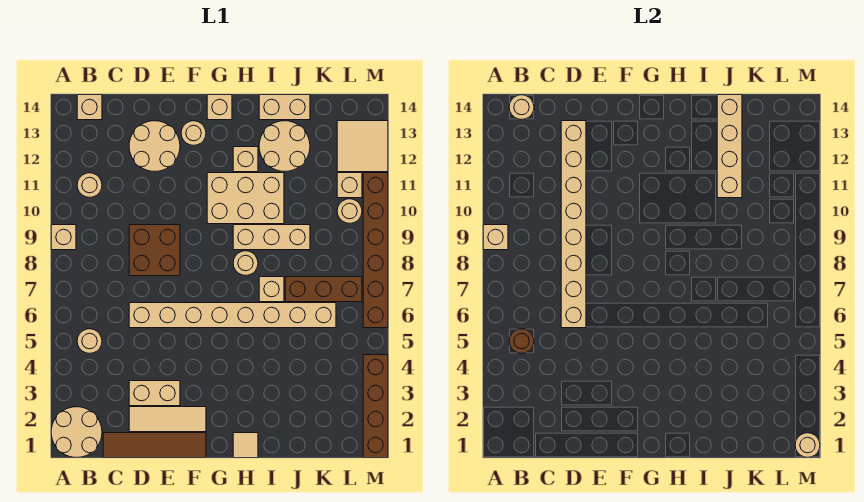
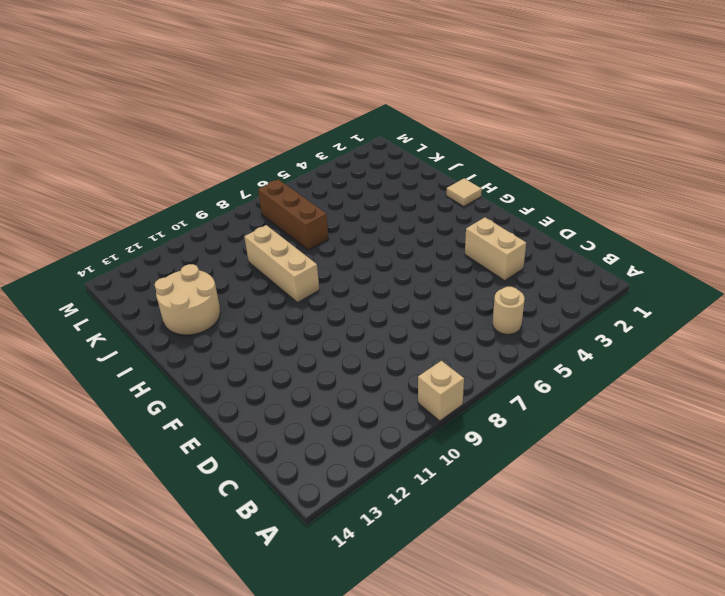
none -> tan 2x2 round brick [51,407,102,458]
none -> tan 1x1 round brick [77,173,102,197]
none -> tan 1x1 brick [77,95,102,120]
none -> brown 1x4 tile [103,433,206,458]

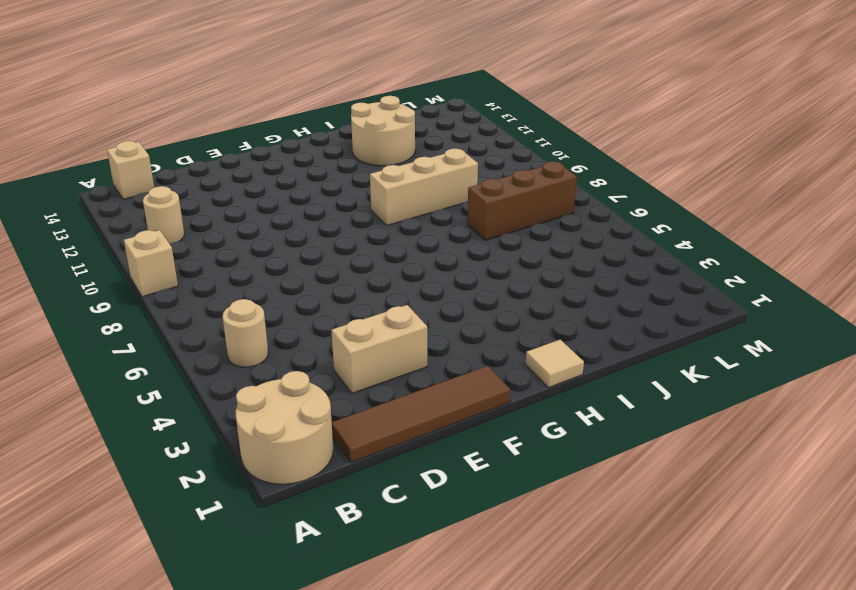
none -> tan 1x3 tile [129,407,206,432]
none -> tan 1x8 brick [129,303,336,328]
none -> brown 2x2 brick [129,225,180,276]
none -> tan 2x2 round brick [129,121,180,172]

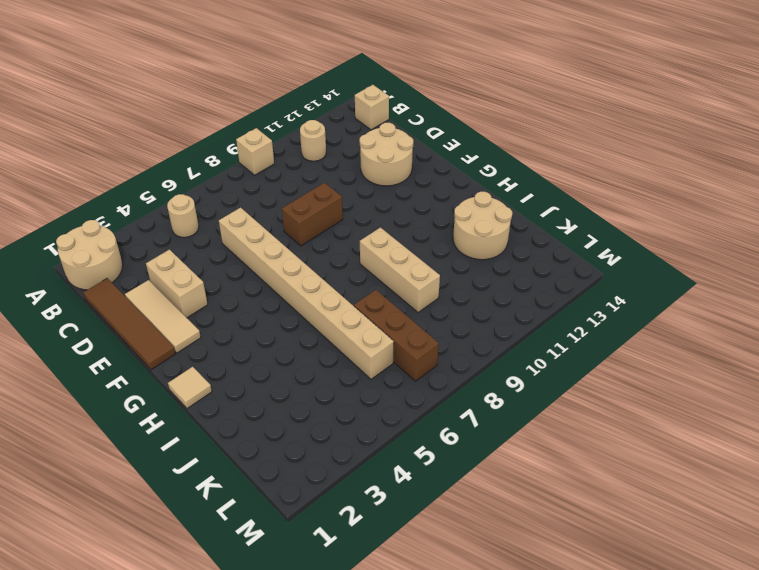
brown 1x2 brick [282,183,343,246] -> brown 2x2 brick [129,225,180,276]
none -> tan 1x1 round brick [181,121,206,145]
none -> tan 2x3 brick [207,173,284,224]
none -> tan 1x1 brick [207,95,232,120]
none -> tan 1x1 round brick [233,251,258,275]

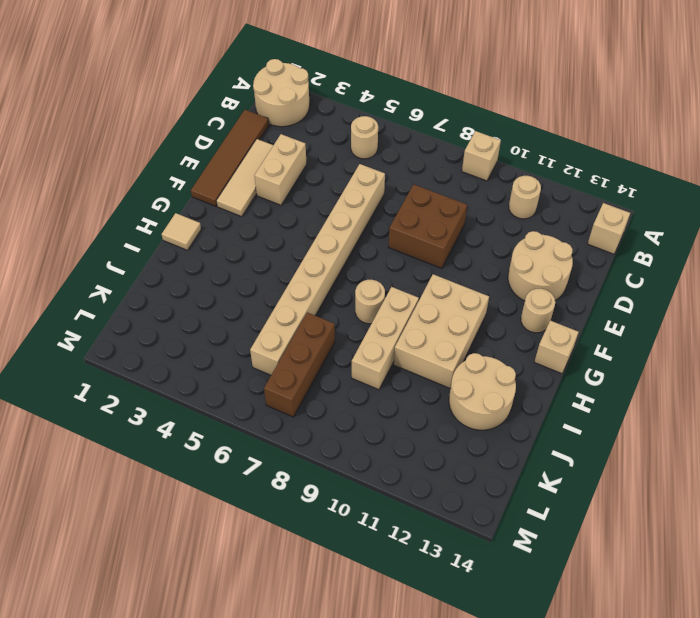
none -> tan 1x1 brick [233,147,258,172]
none -> tan 1x1 brick [259,277,284,302]
none -> tan 1x2 brick [259,95,310,120]
none -> tan 1x1 round brick [337,199,362,223]

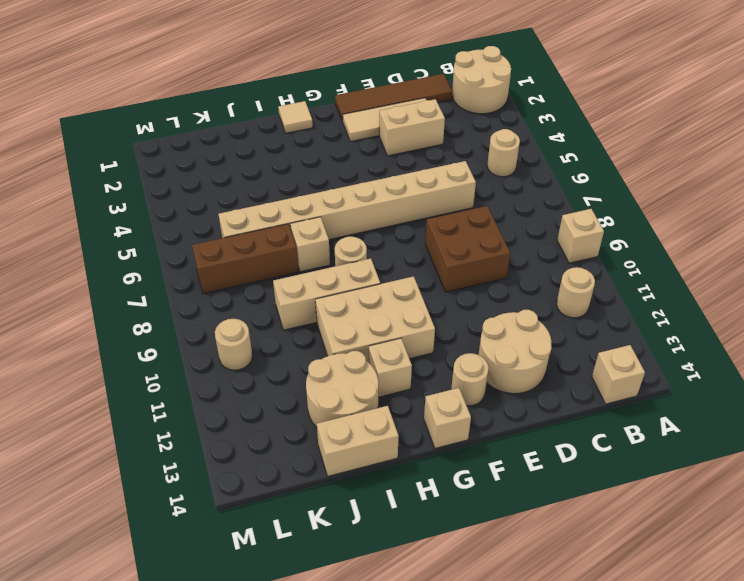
none -> tan 1x1 brick [337,173,362,198]
none -> tan 2x2 tile [337,121,388,172]
none -> brown 1x4 brick [363,355,388,458]
none -> brown 1x6 brick [363,173,388,328]

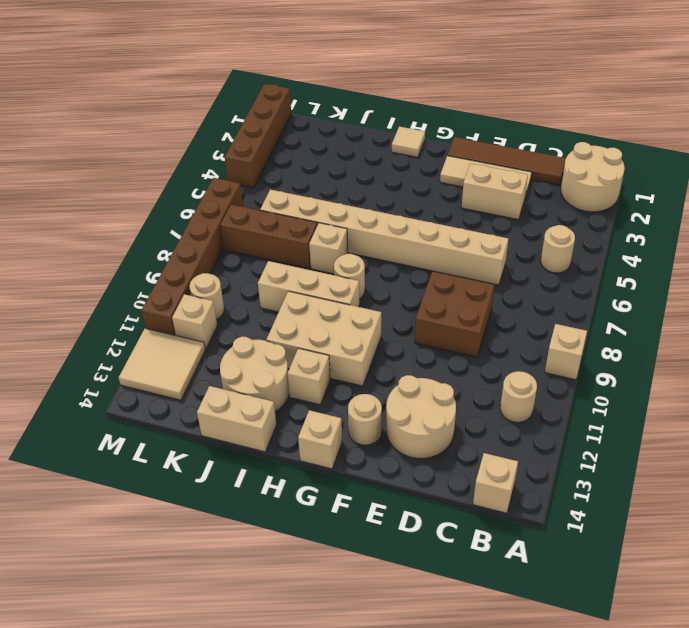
none -> tan 1x1 brick [483,225,508,250]
none -> brown 1x1 round brick [509,329,534,353]
none -> tan 1x1 round brick [509,95,534,119]
none -> tan 1x8 brick [561,121,586,328]

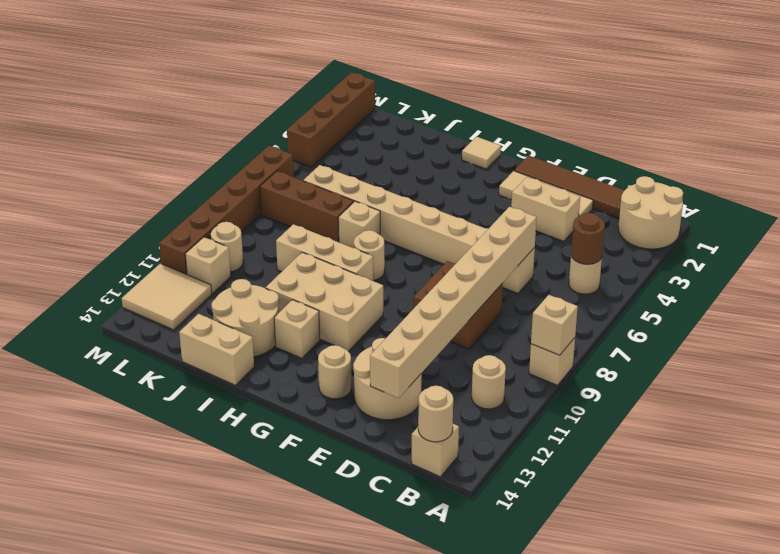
none -> tan 1x1 brick [207,95,232,120]
none -> tan 1x4 brick [717,95,742,198]
none -> tan 1x1 round brick [795,433,820,457]

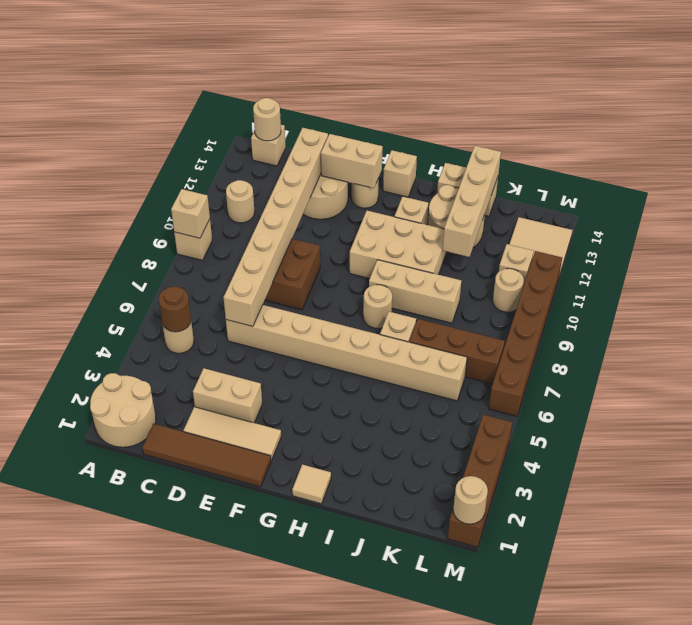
tan 1x2 brick [321,134,383,188] -> none

